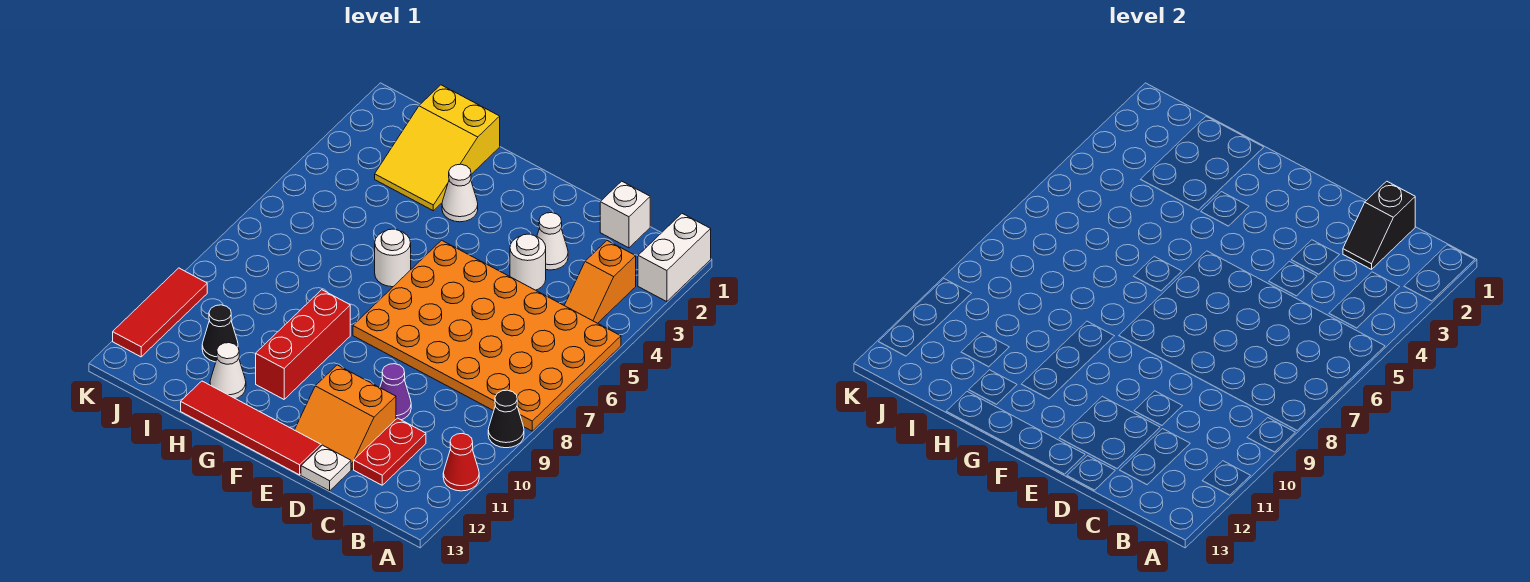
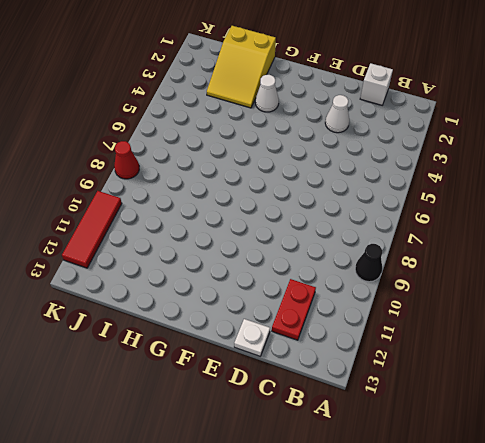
red 1x1 cone [114,141,139,179] -> red 1x1 cone moved to [443,434,479,491]
none -> white 1x2 brick [638,214,711,302]
none -> orange 4x6 plate [353,240,621,431]
none -> orange 1x2 slope [564,241,636,323]

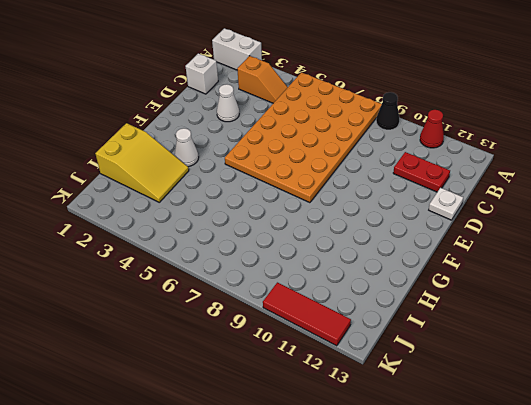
none -> white 1x1 round brick [510,234,546,290]
none -> purple 1x1 cone [380,364,411,420]
none -> orange 2x2 slope [295,365,396,469]

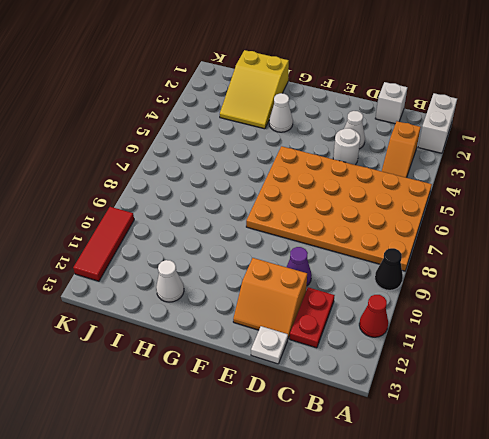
none -> red 1x4 tile [181,381,321,475]
none -> white 1x1 round brick [375,229,411,287]
none -> red 1x3 brick [256,290,350,399]

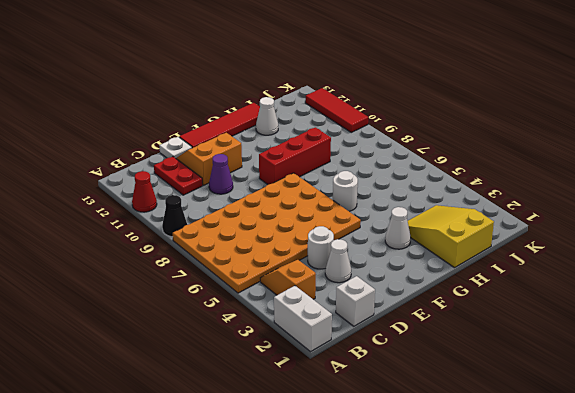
red 1x3 brick [259,127,331,185] -> red 1x3 brick turned to [256,290,350,399]
none -> black 1x1 cone [202,305,238,362]
none -> black 1x2 slope [1343,181,1415,269]

